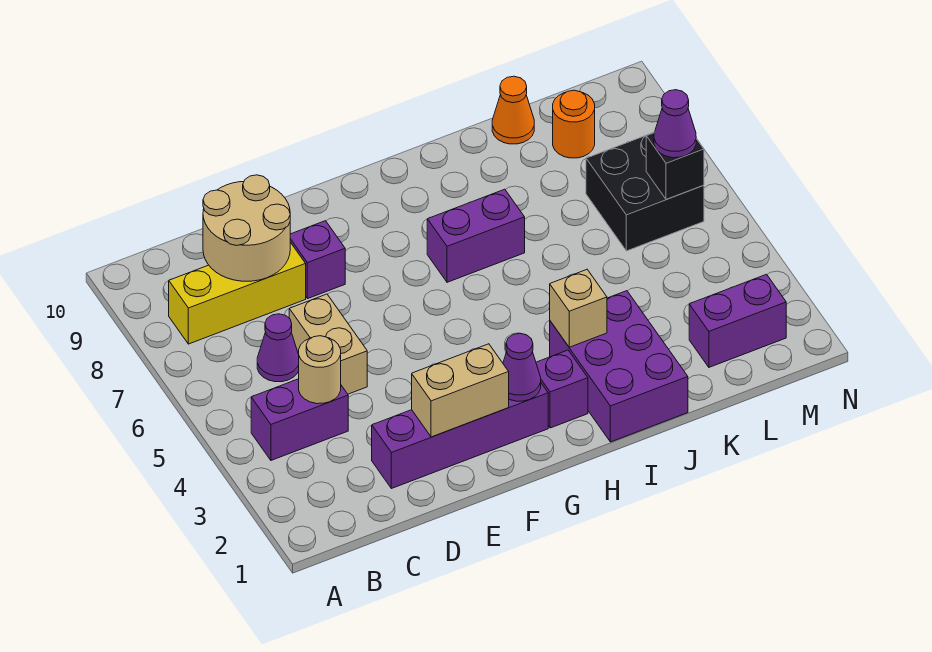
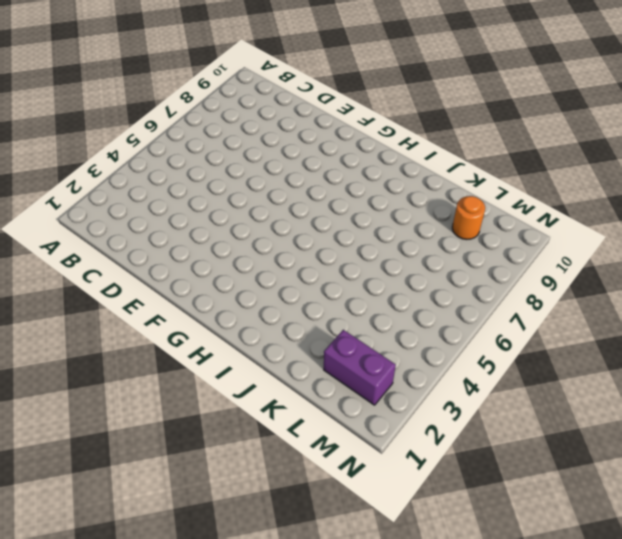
none -> purple 1x2 brick [251,379,348,460]
none -> yellow 1x3 brick [169,242,306,344]
none -> purple 1x1 cone [257,314,299,382]

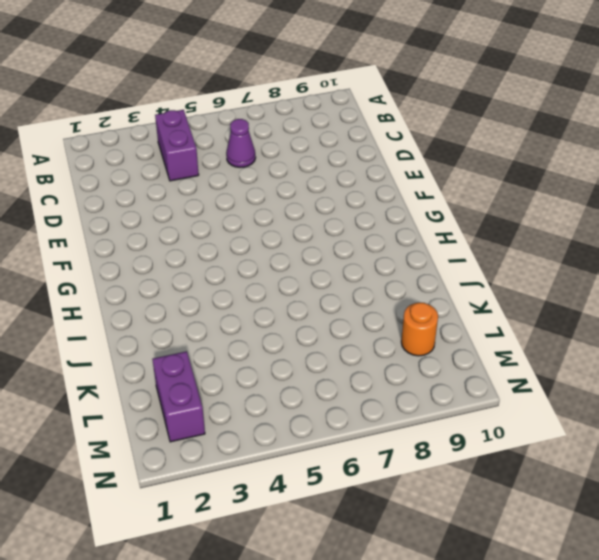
none -> yellow 1x3 brick [169,242,306,344]
none -> purple 1x4 brick [372,383,548,489]
none -> tan 1x2 brick [289,294,367,394]

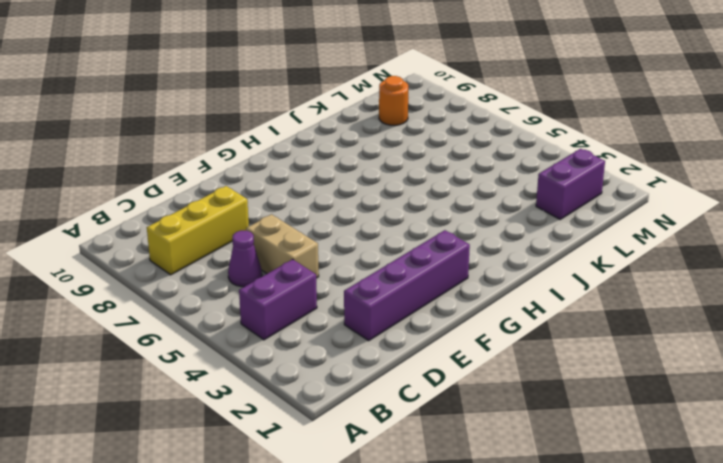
none -> purple 1x1 brick [290,221,345,299]
none -> purple 1x1 brick [536,350,588,428]
none -> purple 1x2 brick [427,189,525,282]

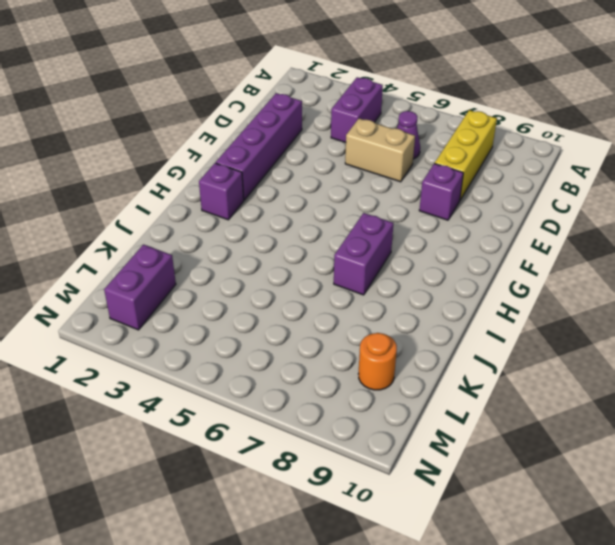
none -> purple 2x3 brick [550,291,688,442]
none -> orange 1x1 cone [492,76,534,144]
none -> black 2x2 brick [586,133,704,251]

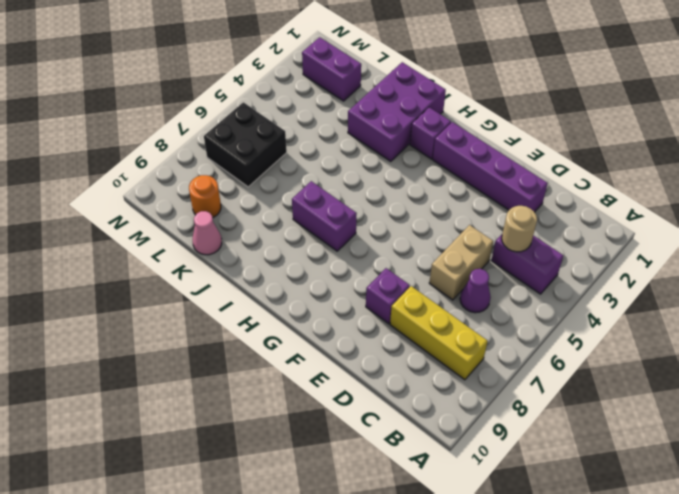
pink 1x1 cone [193,211,222,255] -> orange 1x1 cone [492,76,534,144]
none -> tan 2x2 round brick [203,175,290,281]
none -> tan 1x2 brick [412,344,509,437]
none -> purple 1x1 cone [503,333,541,401]

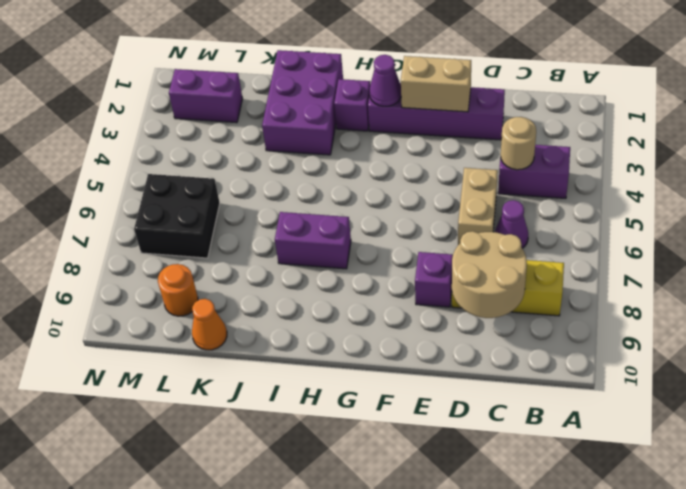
none -> tan 1x1 brick [550,270,607,347]
none -> black 1x1 brick [646,133,704,200]
none -> purple 1x1 cone [654,90,696,158]

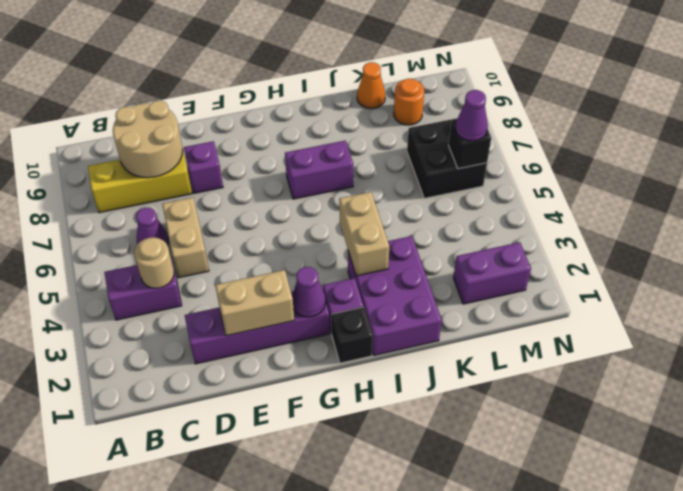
black 1x1 brick [331,307,373,363] -> none
tan 1x2 brick [339,192,389,276] -> tan 1x1 brick [550,270,607,347]

